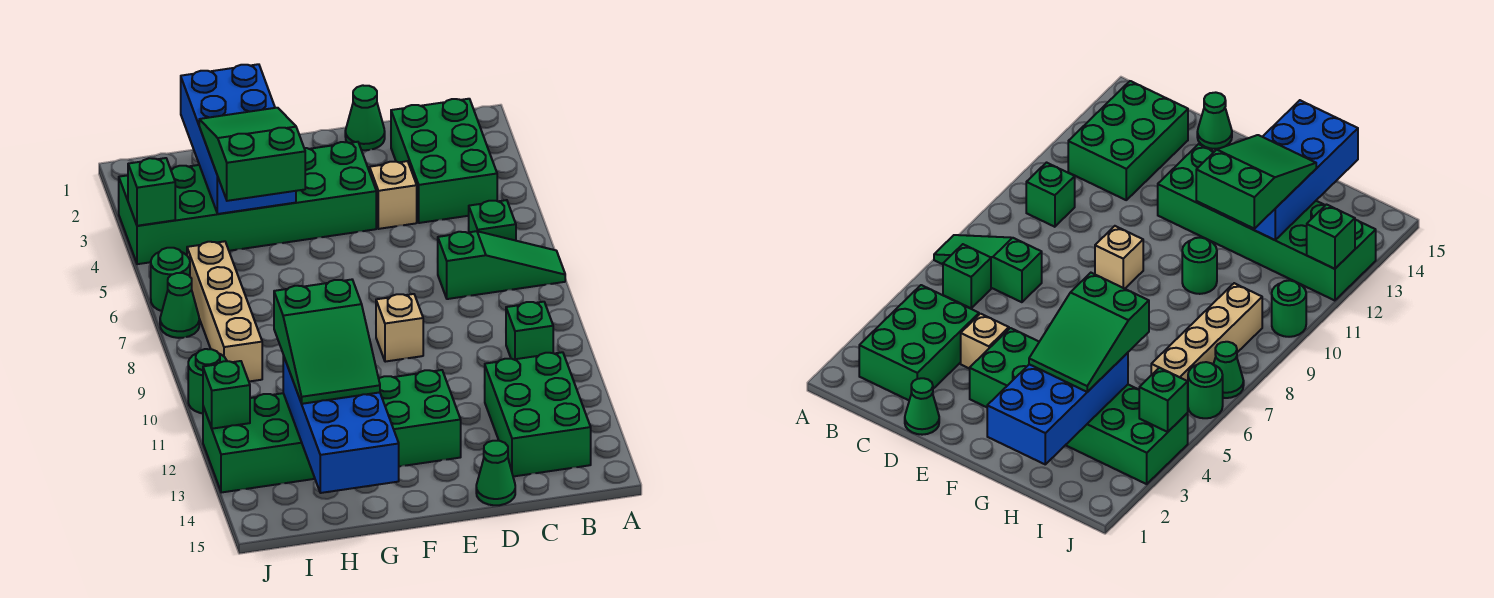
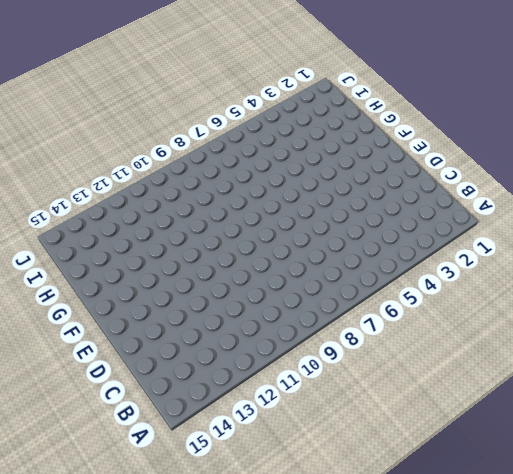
none -> green 1x3 slope [438,231,565,299]
none -> green 2x3 brick [391,99,497,223]
none -> green 1x1 brick [469,200,516,241]

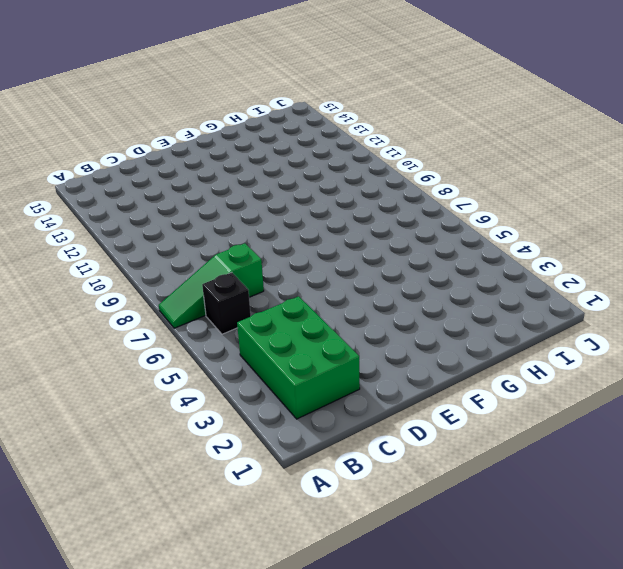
black 1x1 brick [202,272,251,334] -> green 1x1 brick [469,200,516,241]
none -> green 1x1 brick [506,302,553,359]
none -> green 2x3 brick [485,352,591,477]
none -> green 1x1 cone [345,85,385,150]

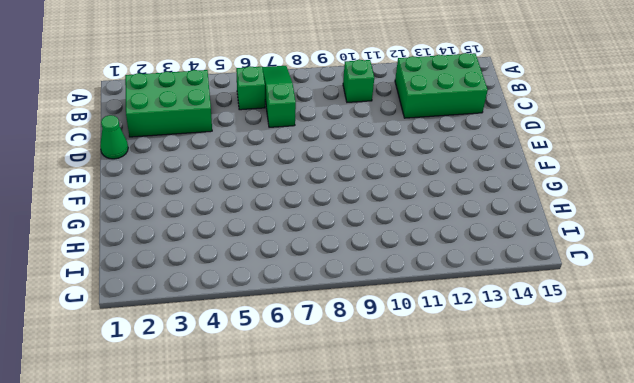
none -> tan 1x1 brick [370,161,417,229]
none -> green 1x1 cone [476,441,515,505]
none -> green 2x6 brick [119,142,376,264]

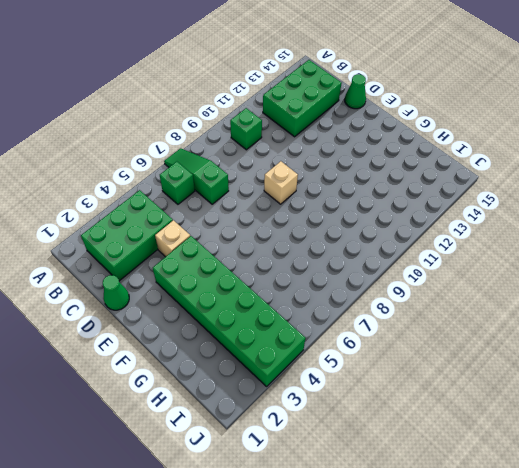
none -> green 2x6 brick [203,370,461,493]
none -> green 1x1 round brick [1182,238,1217,294]
none -> tan 1x4 brick [187,241,262,382]

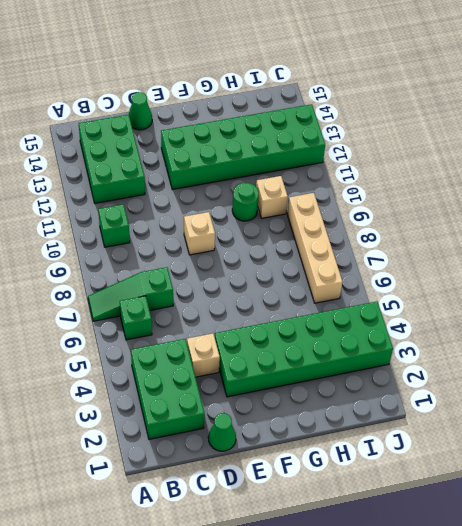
tan 1x1 brick [256,176,288,218] -> none
none -> green 1x1 round brick [151,248,190,311]
none -> green 1x1 cone [160,273,199,338]
none -> green 1x1 round brick [188,349,227,413]

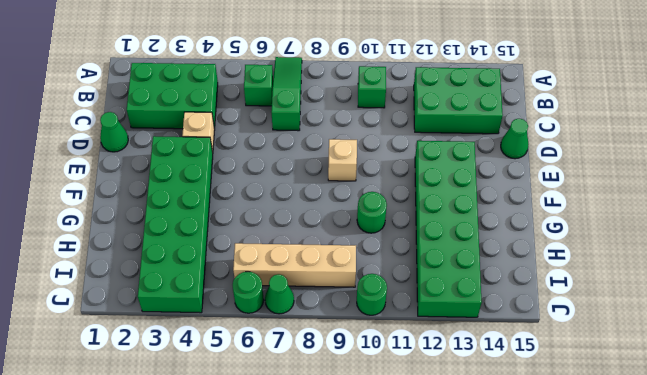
none -> blue 2x4 brick [181,64,296,214]
none -> blue 2x4 brick [283,356,399,493]
none -> green 1x1 brick [128,158,175,226]

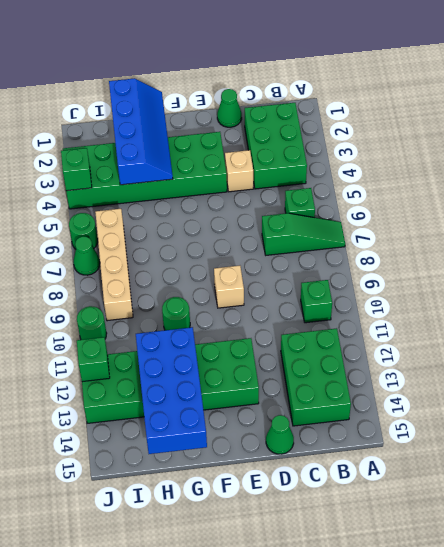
blue 2x4 slope [109,78,173,185] -> blue 2x4 brick [181,64,296,214]
none -> green 2x3 slope [199,108,305,201]
none -> green 2x3 slope [274,280,380,404]

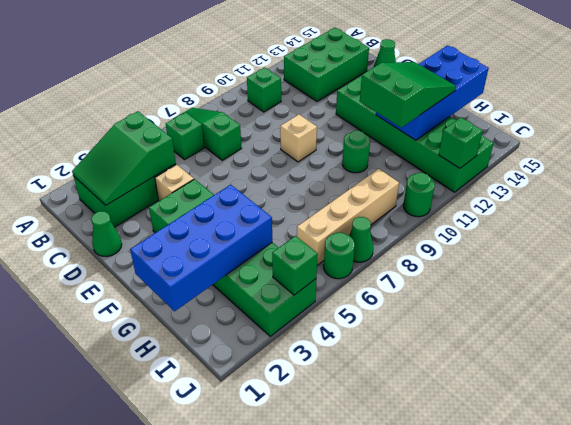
green 2x3 slope [72,111,176,205] -> green 2x3 slope moved to [199,108,305,201]

